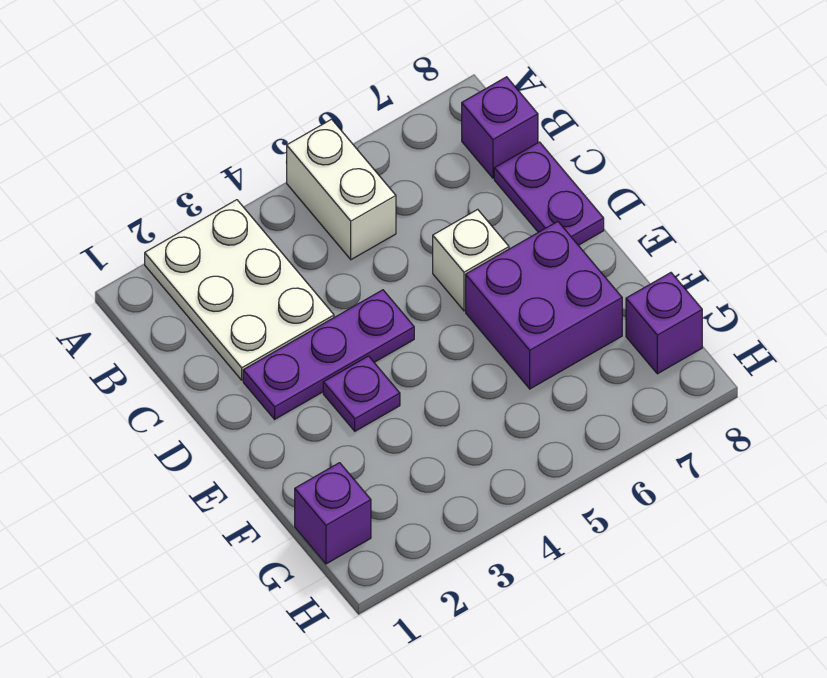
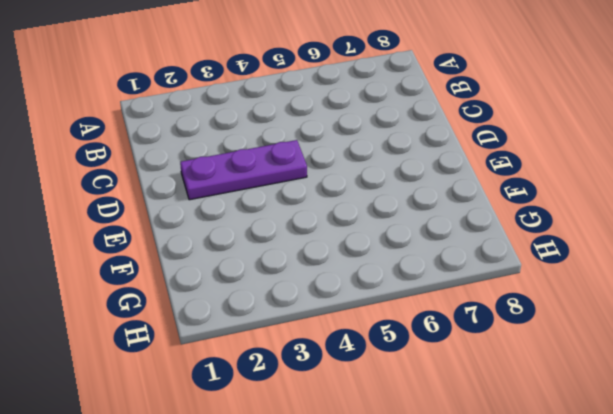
none -> white 2x3 plate [145,200,334,380]
none -> white 1x2 brick [287,119,396,260]

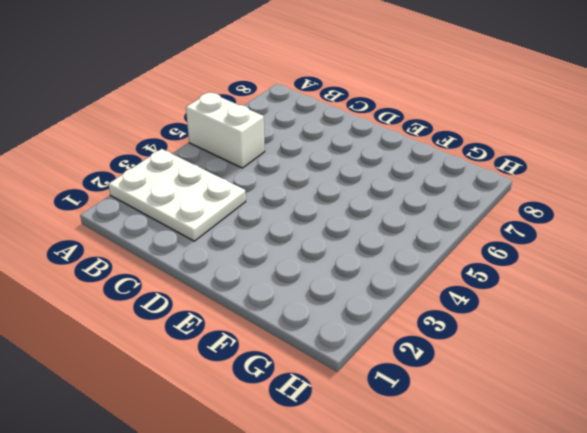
none -> purple 1x1 brick [462,77,538,178]
none -> purple 1x2 plate [494,142,604,245]

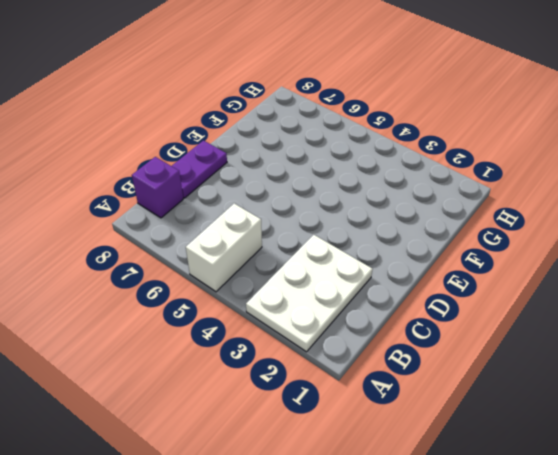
none -> purple 1x3 plate [243,290,414,419]
none -> white 1x1 brick [433,209,509,311]

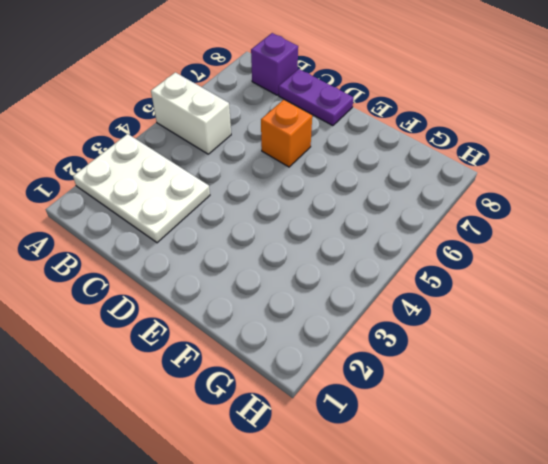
orange 1x1 brick [261,100,312,167] -> white 1x1 brick [433,209,509,311]
none -> purple 1x3 plate [243,290,414,419]
none -> purple 1x1 plate [323,356,400,431]

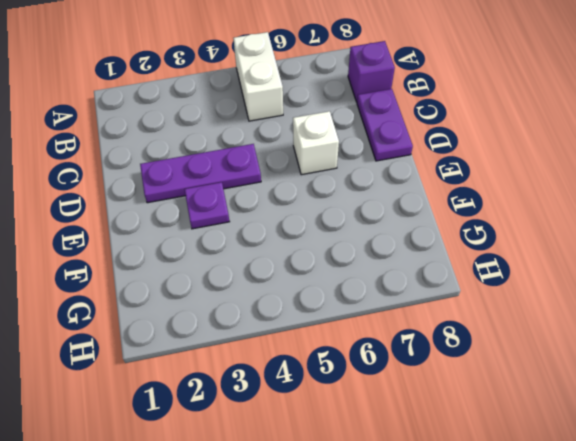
none -> white 2x3 plate [145,200,334,380]
none -> purple 2x2 brick [466,222,622,389]

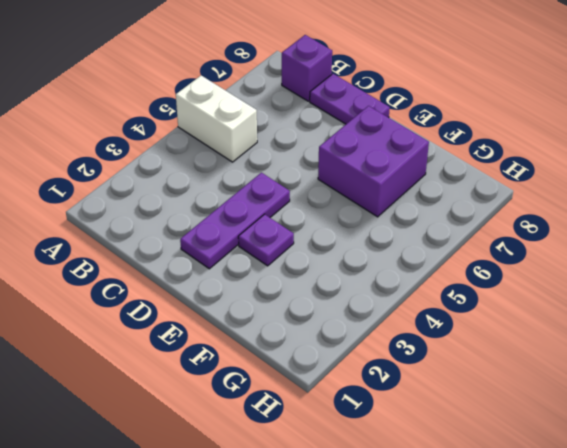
none -> white 2x3 plate [145,200,334,380]
none -> white 1x1 brick [433,209,509,311]

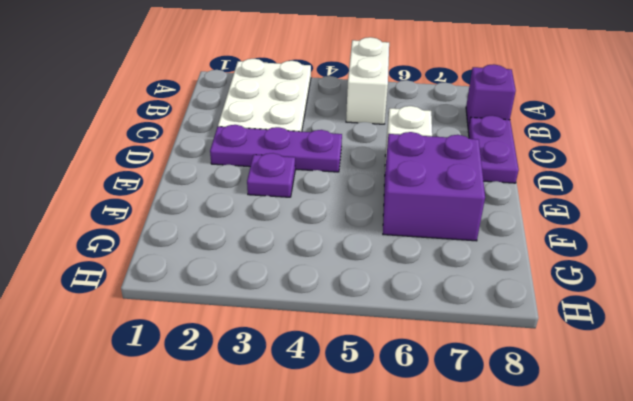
none -> purple 1x1 brick [295,463,371,564]
none -> purple 1x1 brick [626,273,702,374]

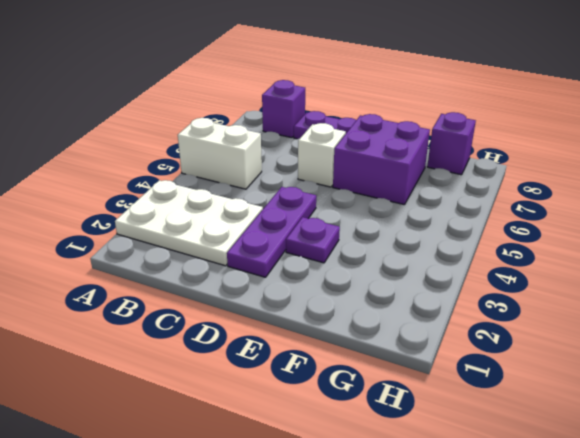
none -> purple 1x1 brick [295,463,371,564]

